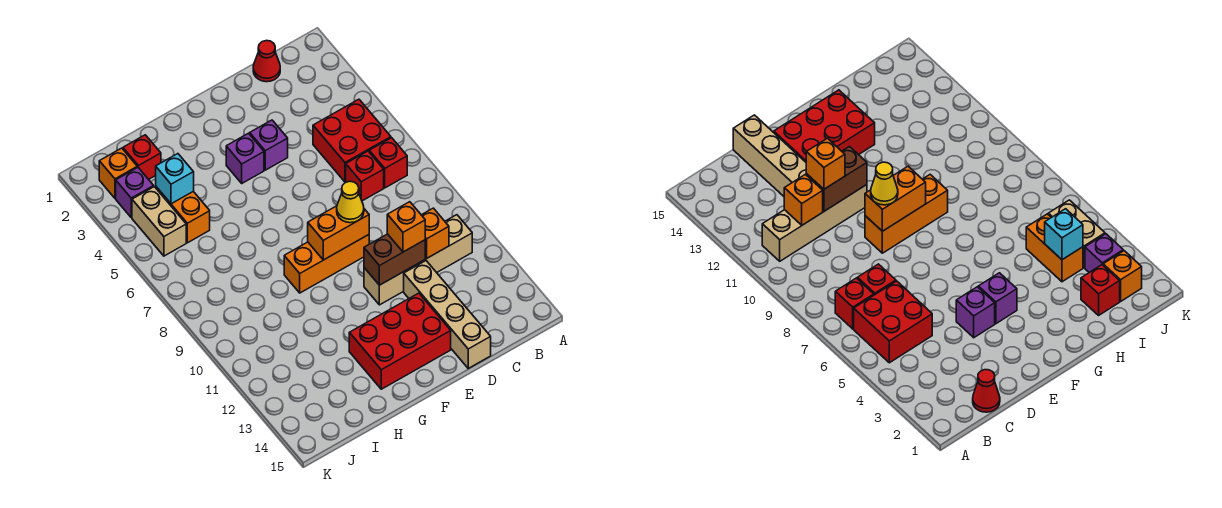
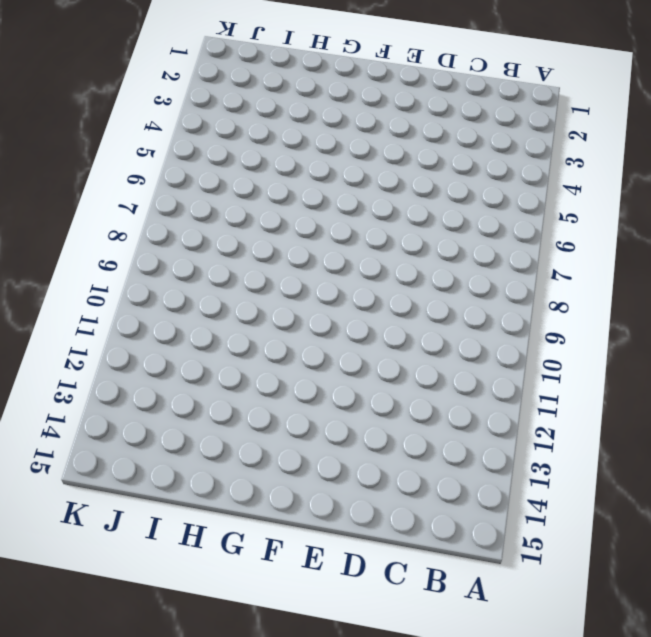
none -> red 2x2 brick [313,99,391,182]
none -> red 1x1 brick [369,138,407,188]
none -> tan 1x4 brick [364,215,472,305]

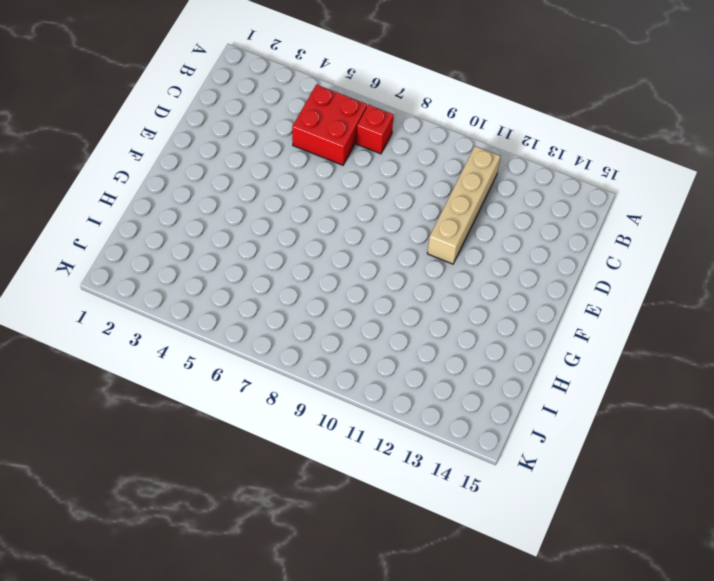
none -> red 1x1 cone [253,41,280,82]
none -> red 1x1 brick [346,151,384,201]
none -> tan 1x4 brick [404,261,491,368]

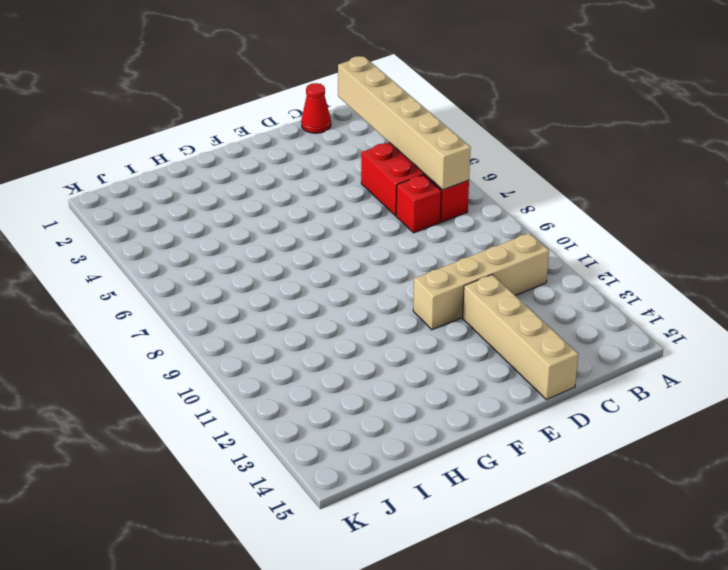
tan 1x6 brick [338,56,471,190] -> none
none -> purple 1x1 brick [250,120,288,170]
none -> orange 1x3 brick [284,235,369,293]
none -> red 2x3 brick [349,293,451,389]

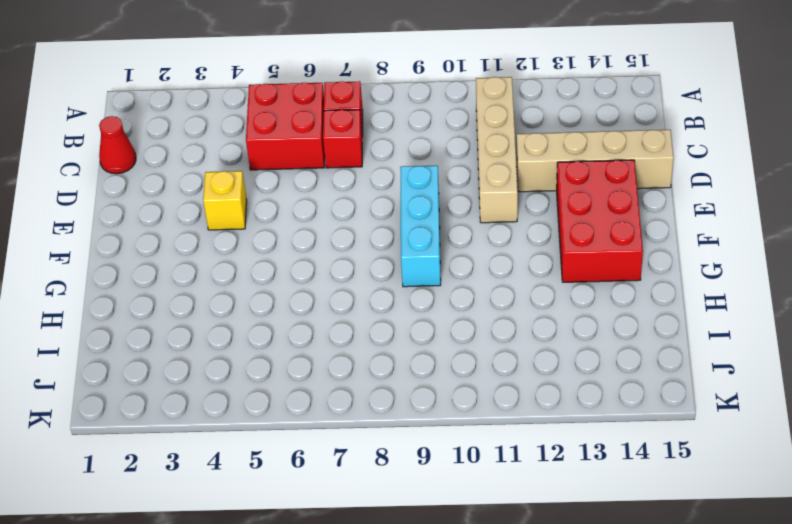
yellow 1x1 brick [203,171,247,230] -> purple 1x1 brick [250,120,288,170]
cyan 1x3 brick [400,166,441,287] -> orange 1x3 brick [284,235,369,293]
none -> purple 1x1 brick [226,133,264,183]
none -> red 1x1 brick [123,135,161,179]
none -> orange 1x2 brick [156,187,210,243]

